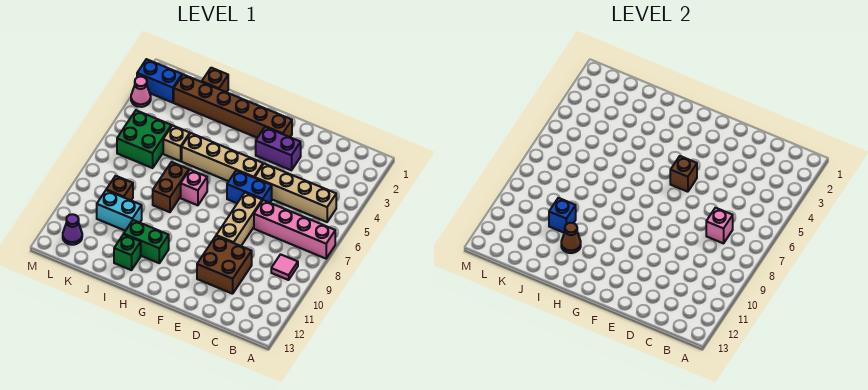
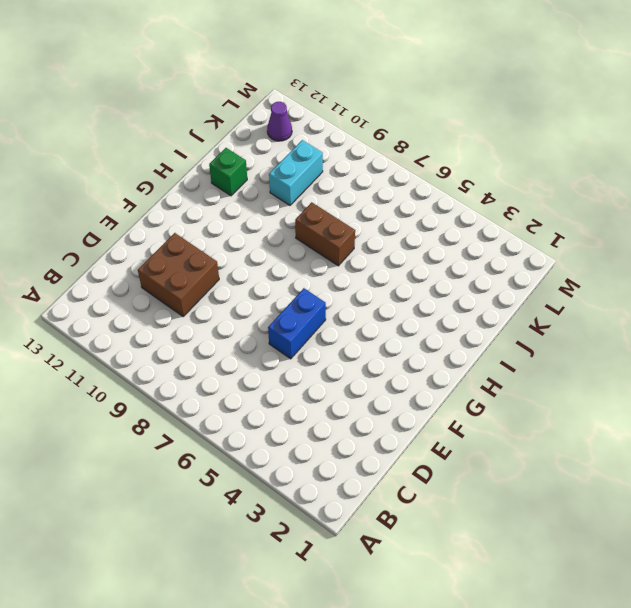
none -> pink 1x4 brick [254,200,335,259]
none -> tan 1x4 brick [255,164,336,222]
none -> pink 1x1 tile [271,254,298,280]

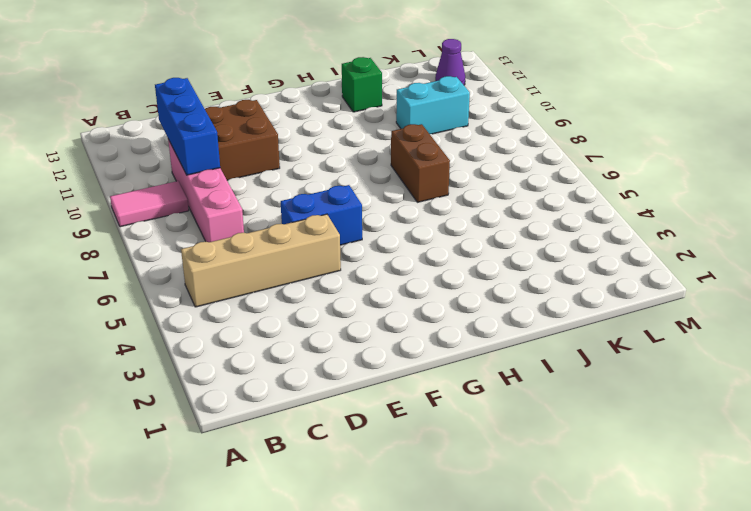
pink 1x2 tile [110,181,189,227] -> pink 1x1 tile [271,254,298,280]
pink 1x4 brick [168,139,244,242] -> pink 1x4 brick turned to [254,200,335,259]
blue 1x3 brick [155,78,220,175] -> none
none -> purple 1x2 brick [256,127,301,170]
none -> tan 1x3 brick [216,193,262,246]
none -> brown 1x6 brick [174,75,292,138]

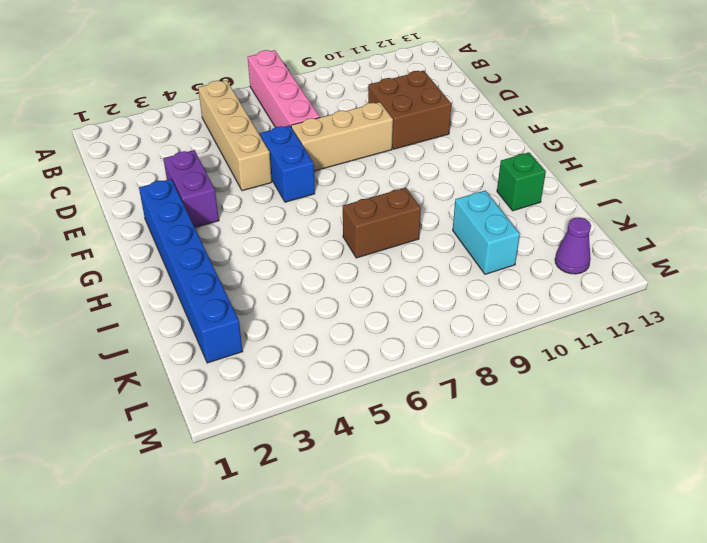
blue 1x6 brick [139,179,243,363] -> brown 1x6 brick [174,75,292,138]
none -> pink 1x1 tile [271,254,298,280]
none -> tan 1x4 brick [182,133,263,181]
none -> pink 1x1 brick [181,170,207,205]

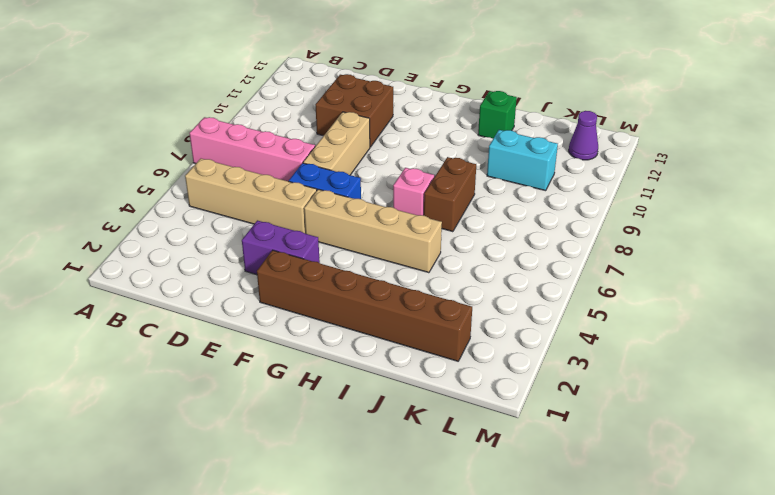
none -> pink 1x1 tile [271,254,298,280]
none -> green 1x2 brick [124,220,169,263]
none -> brown 1x1 brick [202,68,228,92]

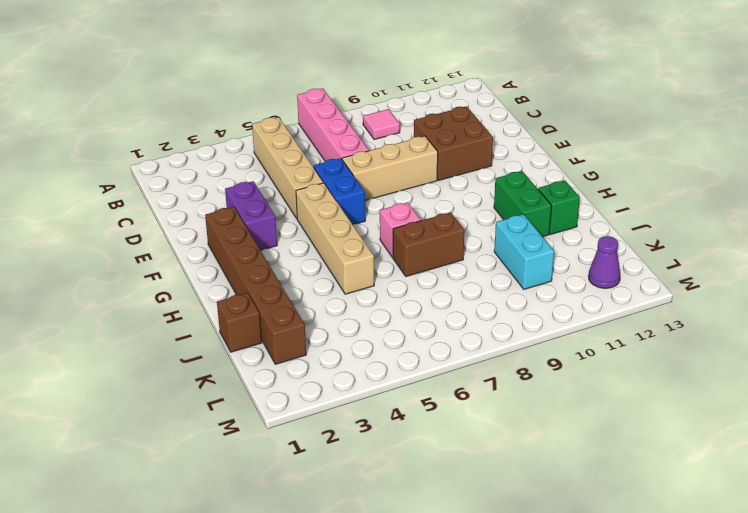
none -> tan 1x1 brick [163,126,190,161]
none -> green 2x2 brick [117,110,172,168]
none -> brown 1x1 brick [106,176,133,200]

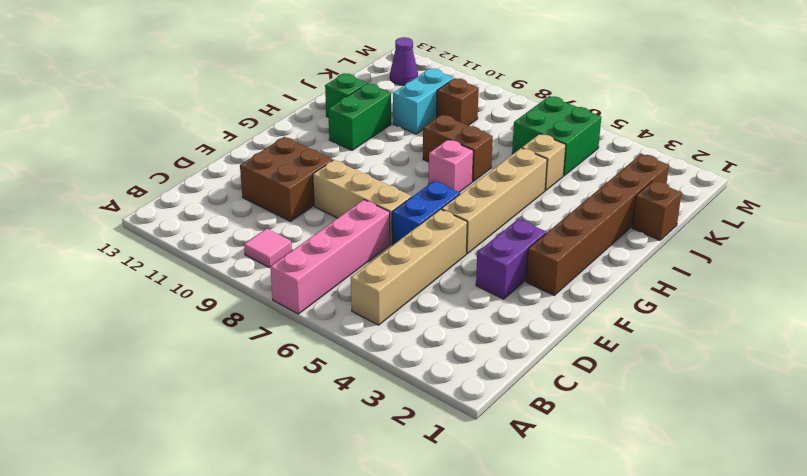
none -> blue 1x2 brick [137,59,182,103]
none -> pink 1x1 cone [131,77,151,107]
none -> pink 1x1 brick [706,208,733,243]

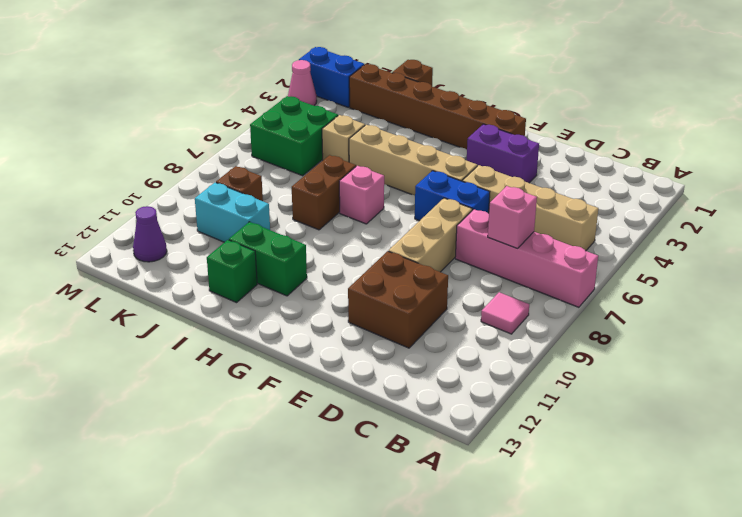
none -> brown 1x1 brick [670,156,697,192]
none -> brown 1x1 cone [561,223,581,253]
none -> blue 1x1 brick [549,198,576,233]

